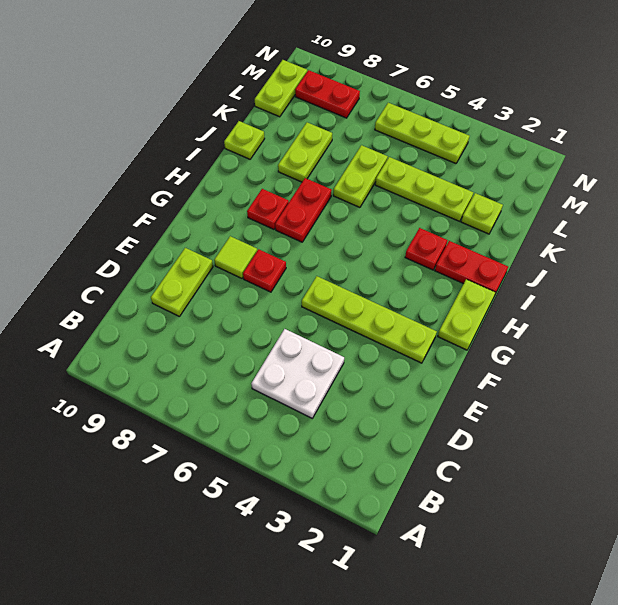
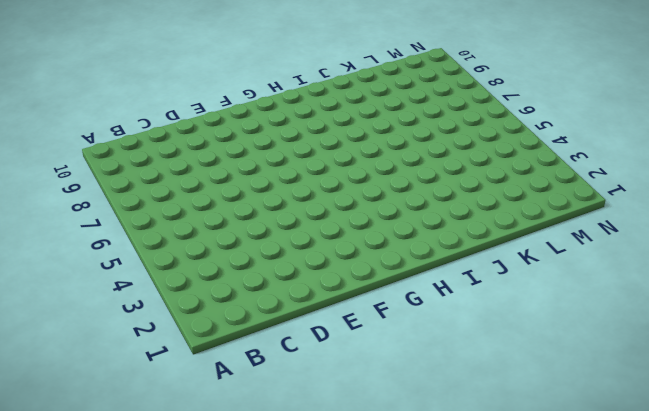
none -> white 2x2 plate [251,329,344,418]
none -> lime 1x2 plate [151,248,213,316]
none -> lime 1x4 plate [302,276,437,363]

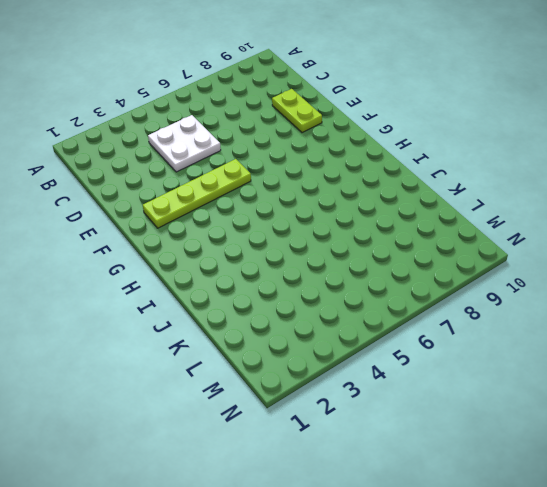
none -> red 1x1 plate [243,249,286,292]
none -> lime 1x1 tile [214,236,257,278]
none -> lime 1x2 plate [438,279,495,350]

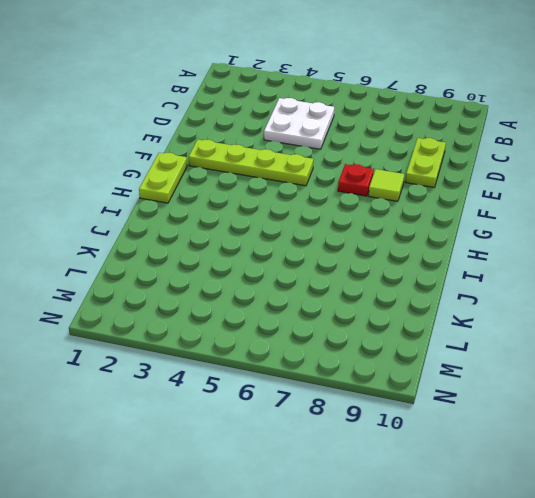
none -> red 1x2 plate [275,178,332,242]
none -> red 1x1 plate [247,189,289,229]
none -> red 1x2 plate [435,241,508,294]

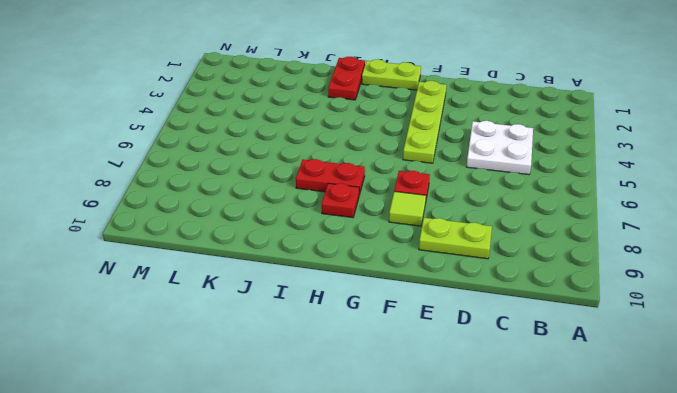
none -> red 1x1 plate [405,228,447,270]
none -> lime 1x2 plate [333,145,388,207]
none -> lime 1x2 plate [278,122,332,182]

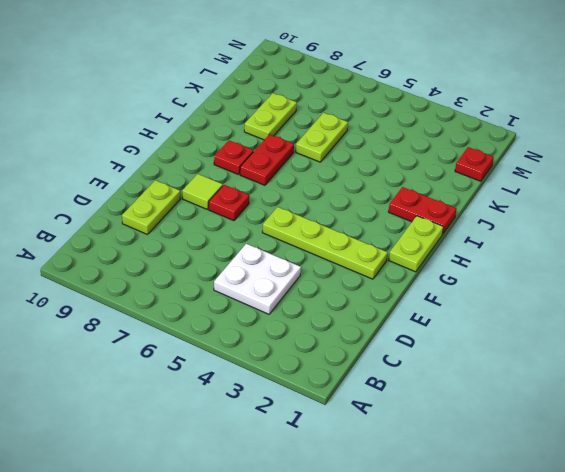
red 1x1 plate [455,147,494,181] -> red 1x1 plate moved to [405,228,447,270]
none -> lime 1x1 plate [224,121,265,159]
none -> lime 1x1 plate [461,193,503,234]
none -> lime 1x3 plate [375,157,473,221]

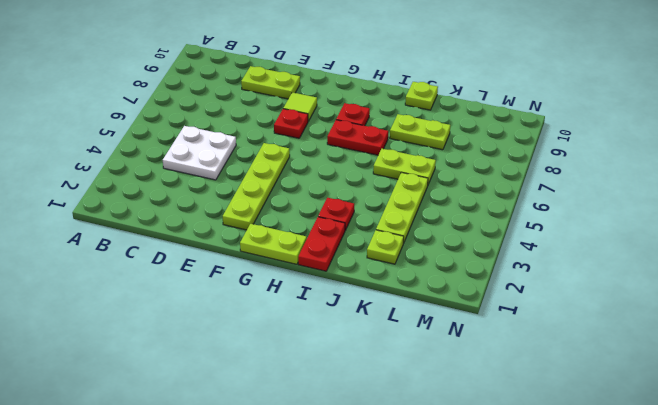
none -> lime 1x2 plate [255,60,307,117]
none -> lime 1x3 plate [375,103,469,164]
none -> red 1x2 plate [295,70,360,118]

